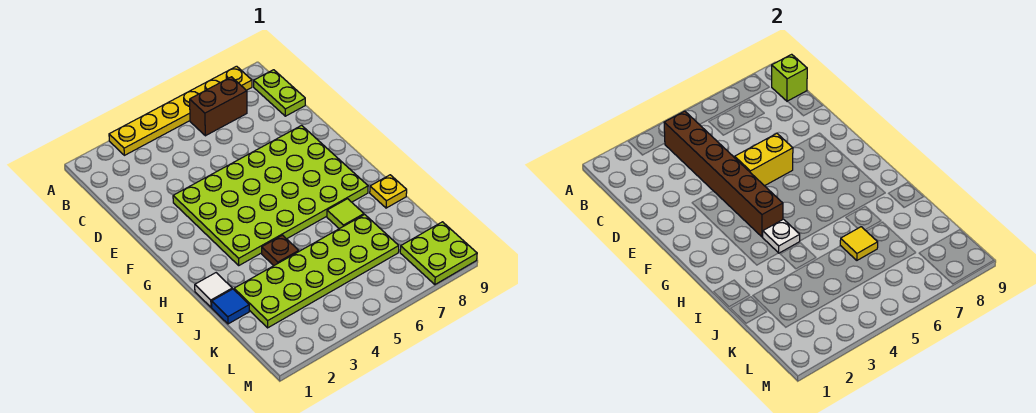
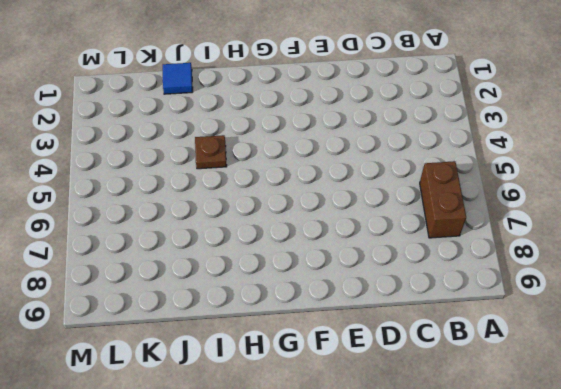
none -> yellow 1x6 plate [109,66,252,155]
none -> lime 1x2 plate [254,70,305,116]
none -> lime 4x6 plate [173,125,368,265]

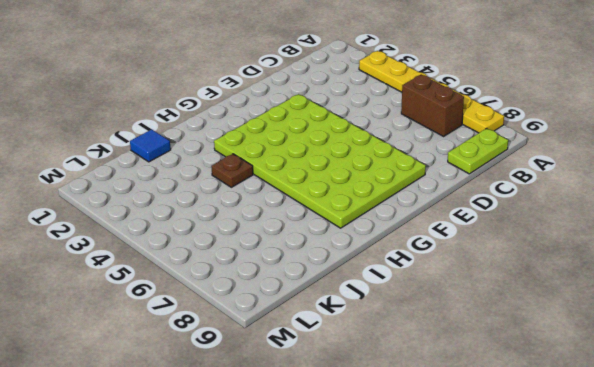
none -> white 1x1 tile [195,273,232,307]
none -> lime 1x1 tile [327,199,364,229]
none -> yellow 1x1 plate [370,175,407,208]

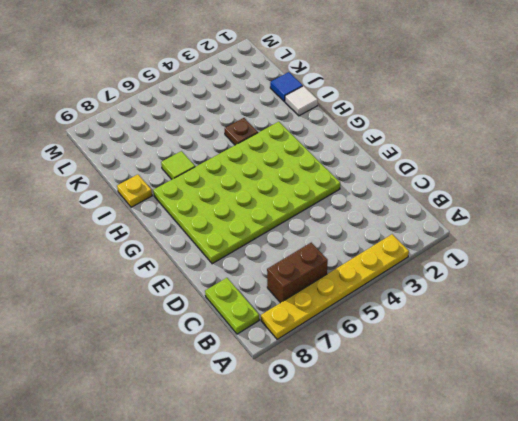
none -> lime 2x6 plate [234,215,399,328]
none -> lime 2x2 plate [400,222,477,285]
none -> brown 1x6 brick [664,111,783,237]

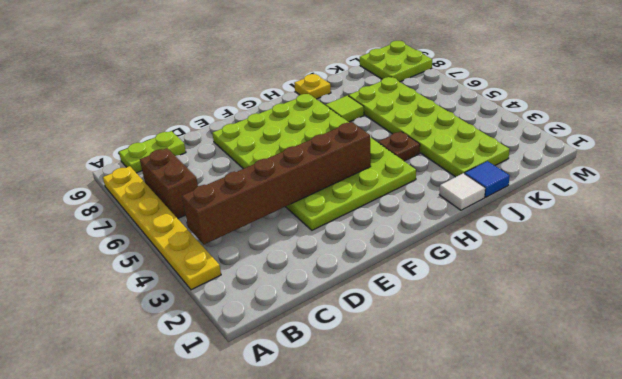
none -> lime 1x1 brick [772,54,807,101]
none -> yellow 1x2 brick [735,134,793,186]
none -> white 1x1 plate [763,219,800,253]

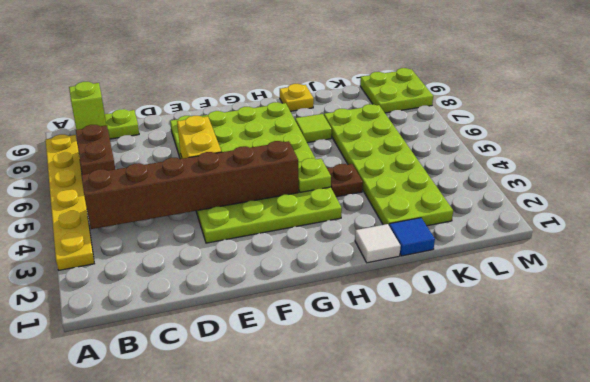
lime 1x1 plate [298,158,331,192] -> white 1x1 plate [763,219,800,253]
none -> yellow 1x1 tile [840,227,878,260]

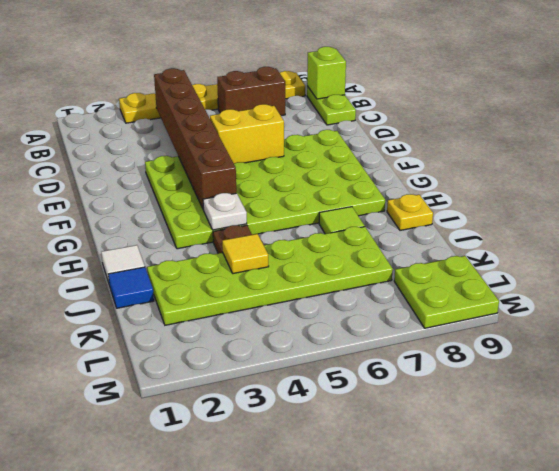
yellow 1x1 tile [222,234,269,274] -> yellow 1x1 tile moved to [840,227,878,260]

